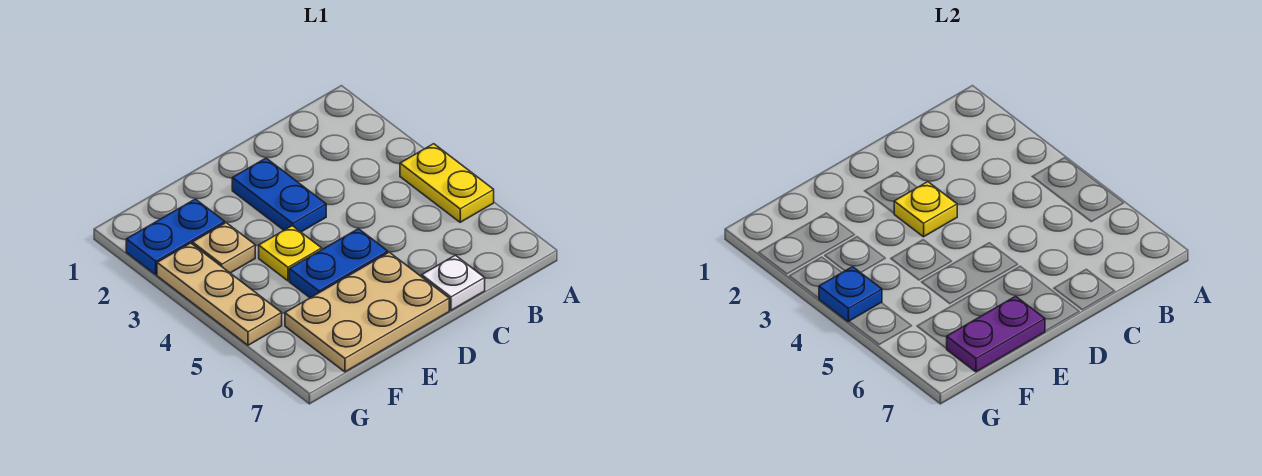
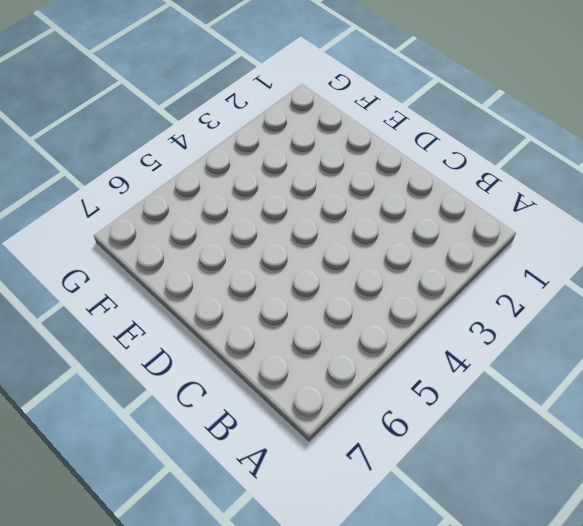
none -> yellow 1x2 plate [400,144,494,222]
none -> white 1x1 plate [422,255,485,310]
none -> blue 1x2 plate [232,158,326,232]

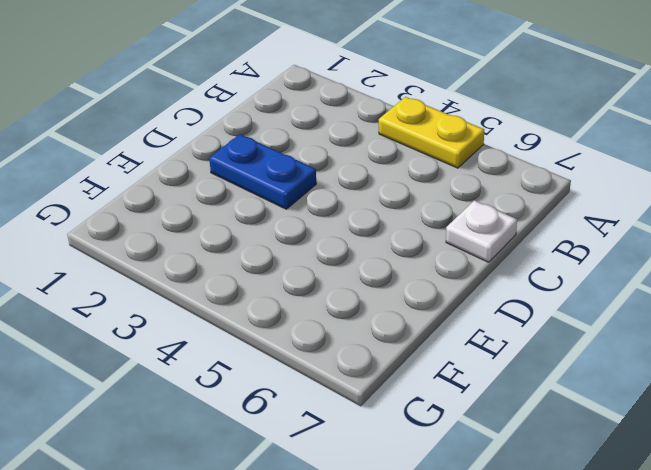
none -> blue 1x2 plate [289,229,388,298]
none -> tan 2x3 plate [285,252,449,372]
none -> yellow 1x1 plate [259,226,322,281]

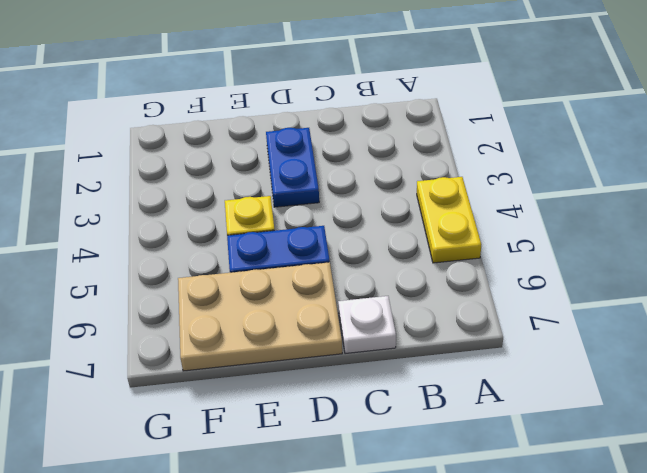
none -> blue 1x2 plate [126,199,225,275]
none -> tan 1x1 plate [193,223,255,273]
none -> tan 1x3 plate [157,243,282,345]

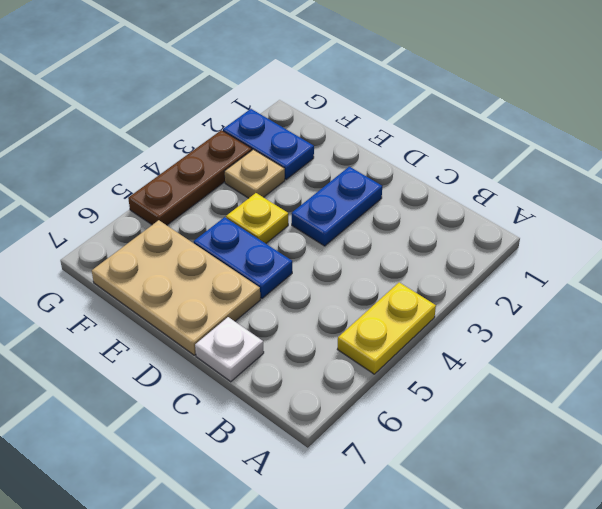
brown 1x3 plate [128,130,252,225] -> tan 1x3 plate [157,243,282,345]
none -> yellow 1x1 plate [894,182,957,237]
none -> purple 1x2 plate [947,296,1045,372]
none -> blue 1x1 plate [819,267,882,322]

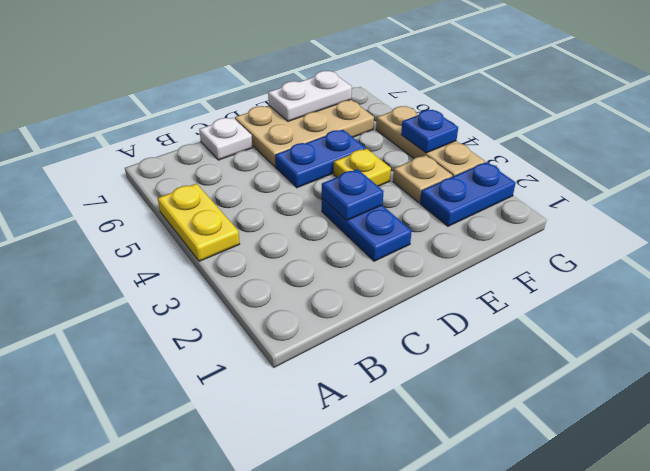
blue 1x1 plate [322,169,384,221] -> yellow 1x1 plate [894,182,957,237]
white 1x2 plate [268,71,352,121] -> purple 1x2 plate [947,296,1045,372]

